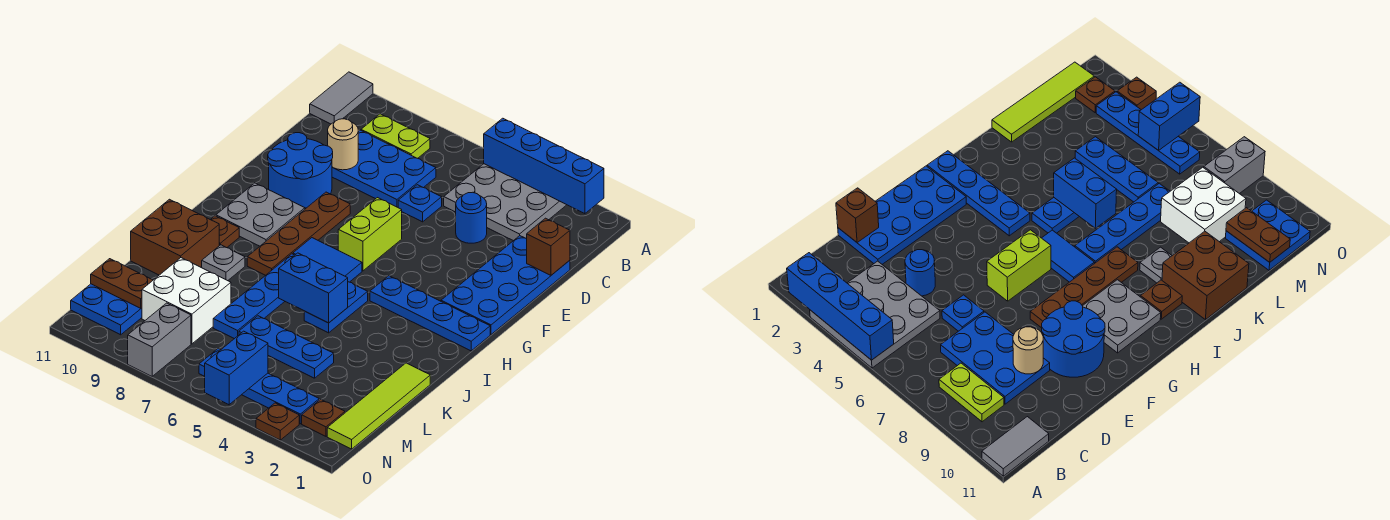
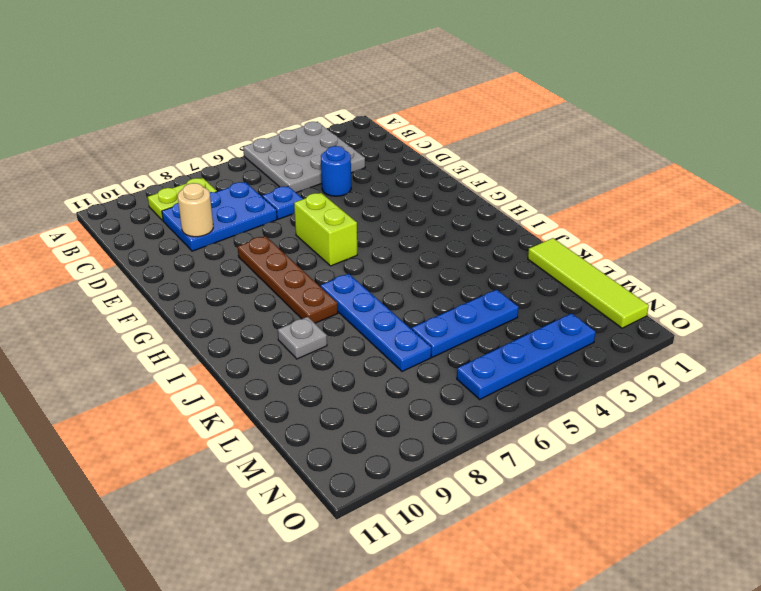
none -> grey 1x2 tile [310,72,373,124]
none -> blue 2x4 plate [441,236,570,334]
none -> blue 2x2 round brick [268,133,333,208]
none -> grey 2x2 plate [216,183,305,246]

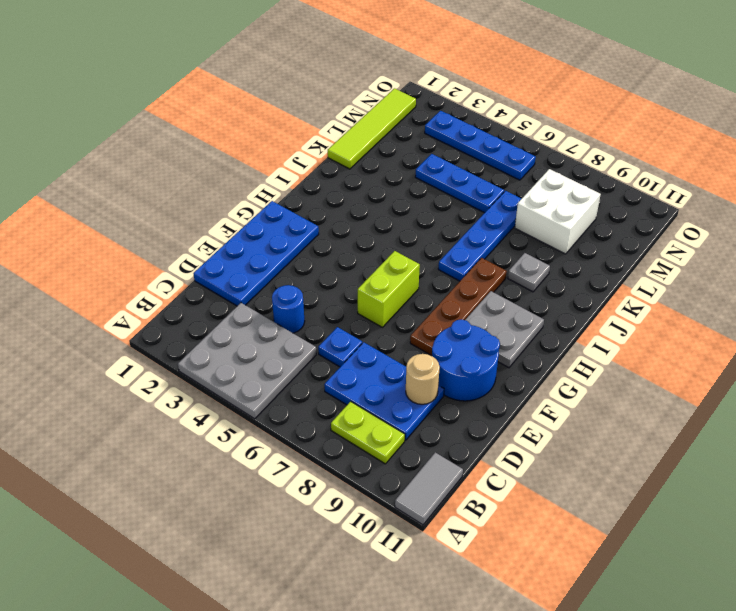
none -> blue 1x4 plate [370,276,490,351]
none -> blue 1x2 tile [293,238,362,282]
none -> blue 1x2 plate [304,282,368,333]
none -> brown 1x1 plate [210,216,239,248]

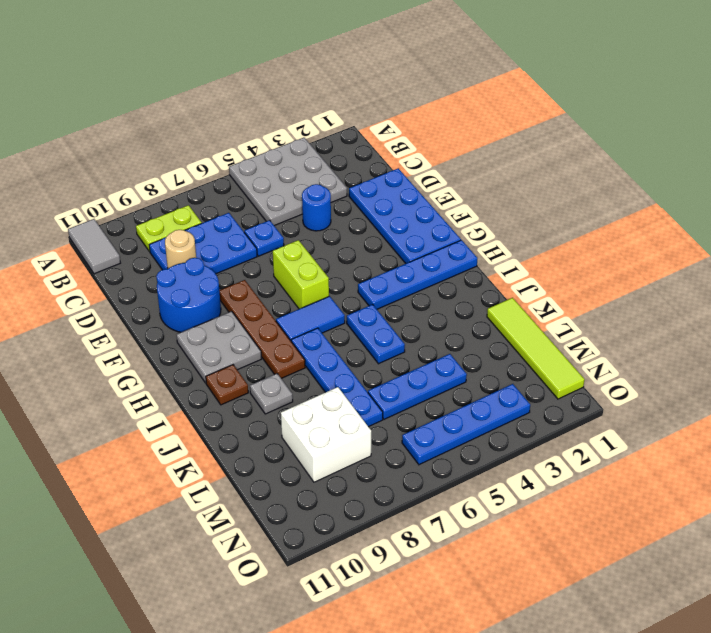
none -> brown 2x2 brick [131,199,219,275]
none -> blue 2x2 plate [71,284,142,335]
none -> brown 1x1 plate [302,399,345,436]
none -> grey 1x2 brick [128,303,191,376]

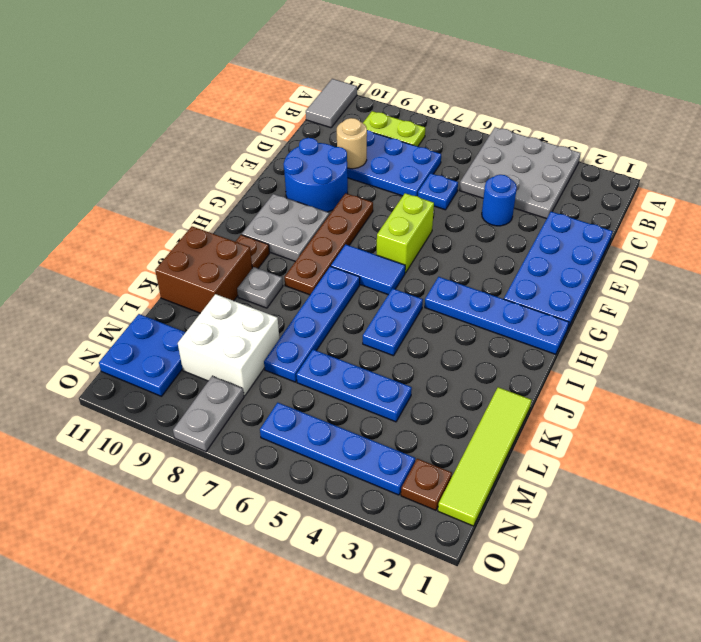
grey 1x2 plate [173,376,244,452] -> grey 1x2 brick [128,303,191,376]
none -> brown 1x1 plate [256,403,299,440]
none -> blue 1x4 brick [484,118,604,214]
none -> brown 1x1 brick [527,218,570,275]
none -> blue 1x2 brick [279,253,348,323]

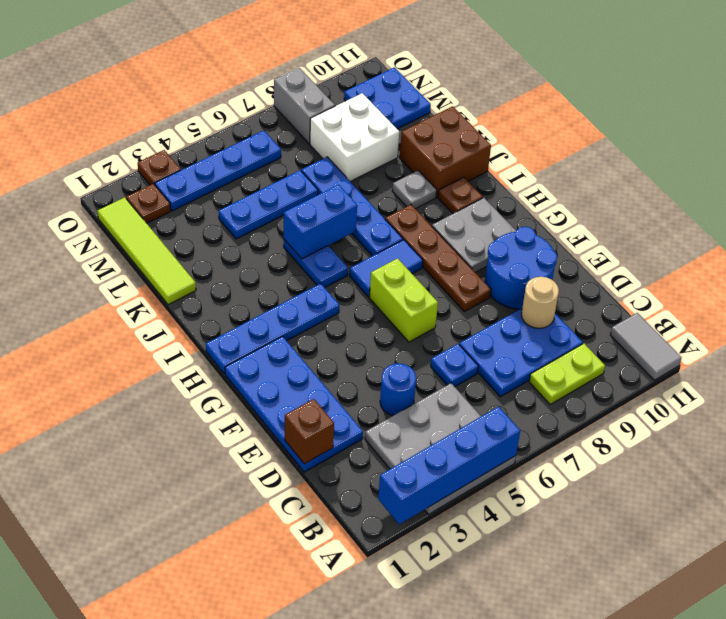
none -> brown 1x2 plate [91,259,153,308]
none -> blue 1x2 brick [205,331,268,405]

